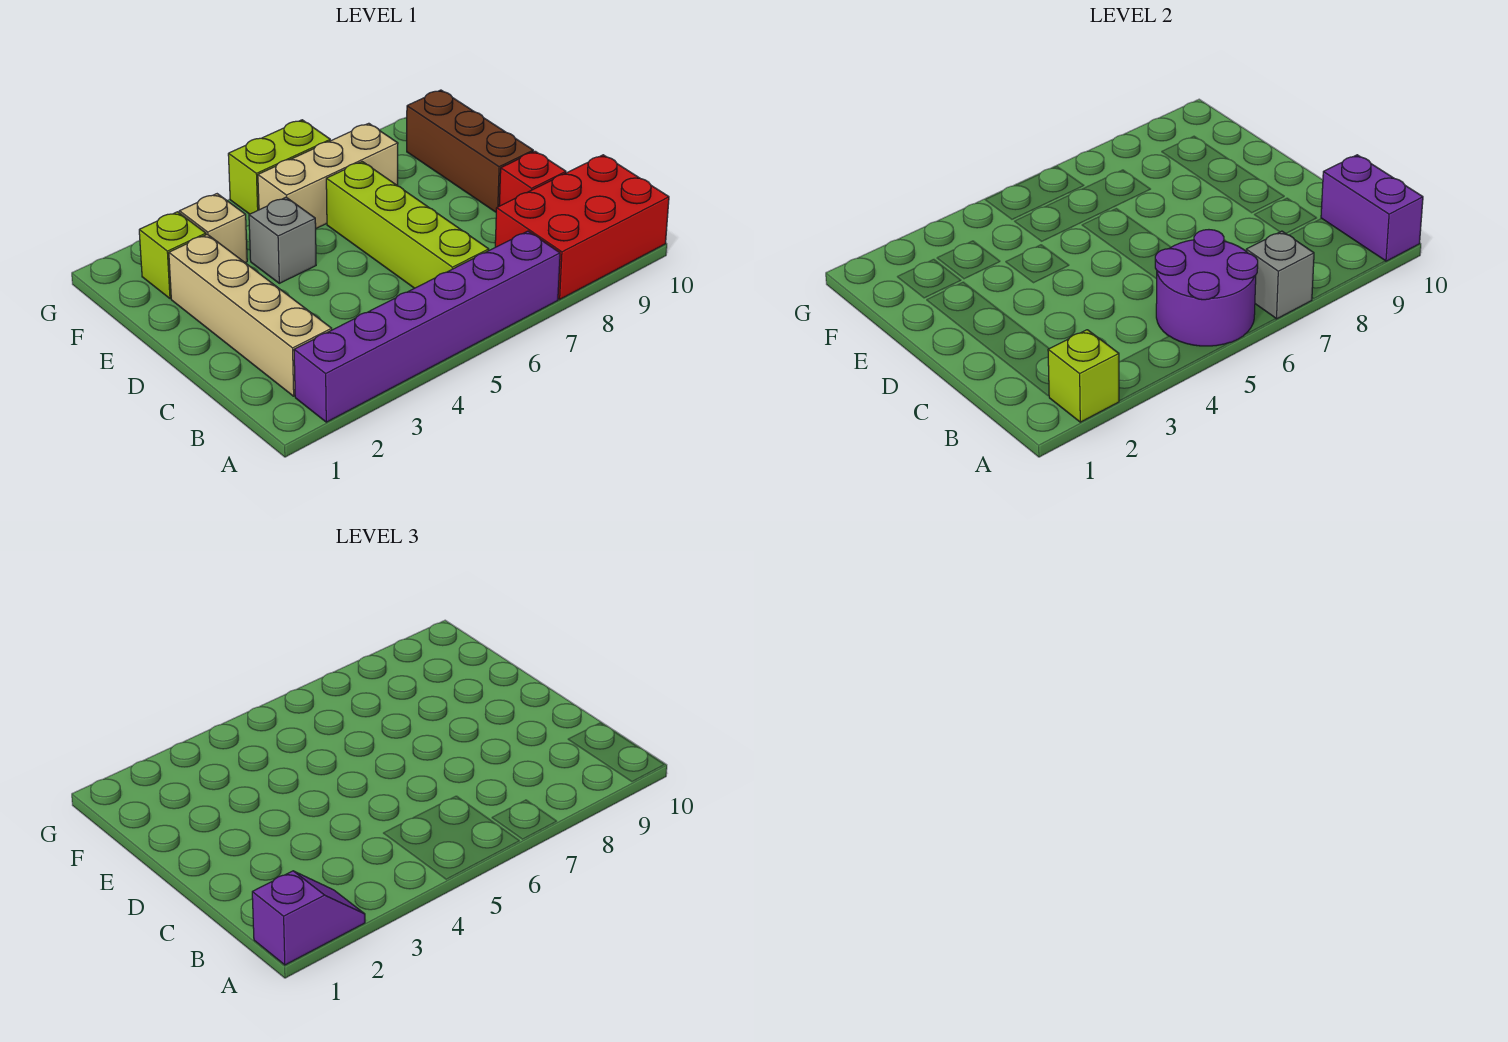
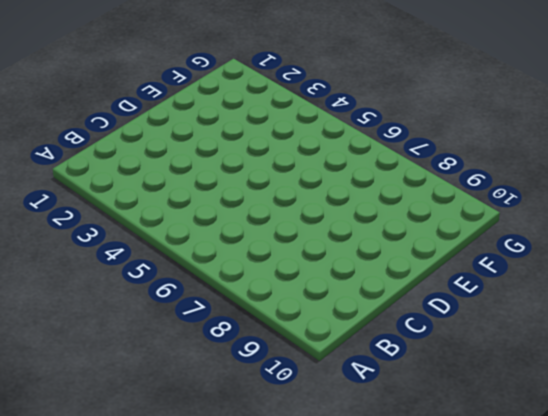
none -> purple 1x6 brick [294,231,560,422]
none -> red 2x3 brick [495,155,669,299]
none -> tan 1x4 brick [169,234,332,396]

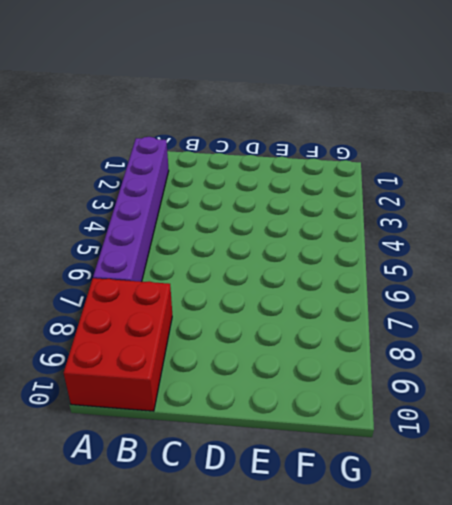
none -> tan 1x4 brick [169,234,332,396]
none -> lime 1x4 brick [326,162,489,288]
none -> red 1x1 brick [499,151,566,206]

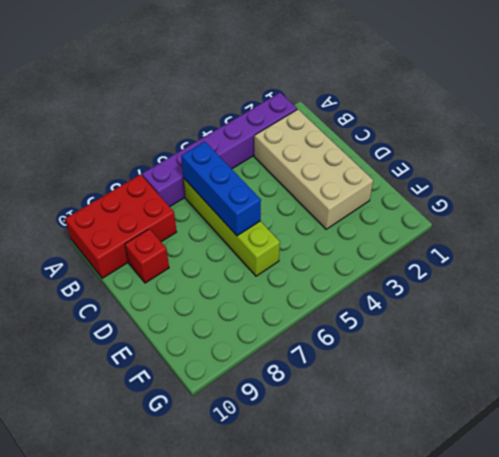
tan 2x4 brick [254,109,373,229] -> tan 1x4 brick [169,234,332,396]
blue 1x3 brick [181,142,261,236] -> purple 2x2 round brick [1155,230,1258,346]
none -> brown 1x3 brick [407,90,533,212]
none -> grey 1x1 brick [249,197,316,283]
none -> lime 1x1 brick [139,212,206,299]

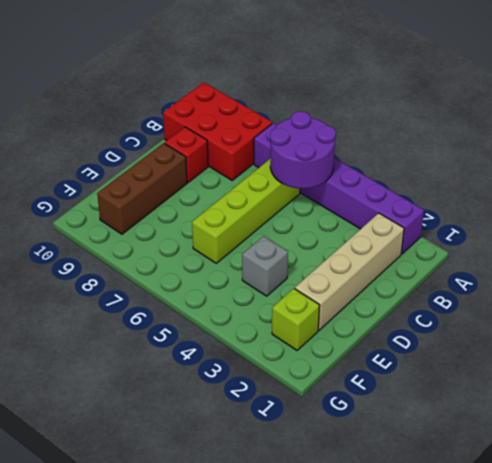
none -> tan 1x1 brick [179,194,247,263]
none -> tan 1x3 brick [258,123,398,228]
none -> lime 1x2 brick [228,120,330,214]

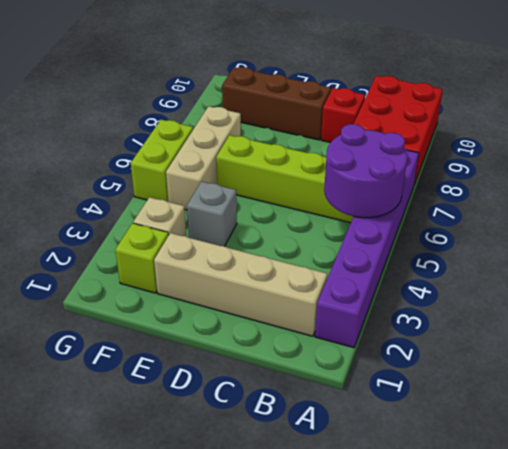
none -> lime 1x1 brick [1048,330,1119,422]
none -> grey 1x1 brick [1246,231,1314,319]
none -> purple 1x2 brick [1321,155,1423,261]

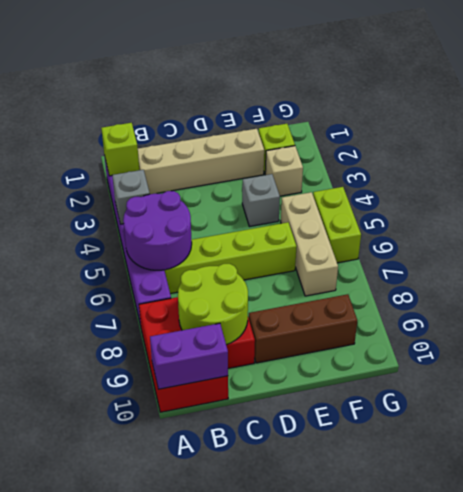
grey 1x1 brick [112,170,150,224] -> grey 1x1 brick moved to [1246,231,1314,319]
lime 2x2 round brick [178,264,248,345] -> none
none -> purple 1x2 slope [252,871,365,965]

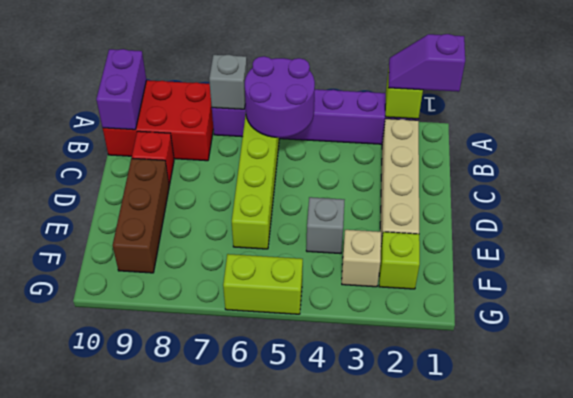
none -> tan 1x3 brick [258,123,398,228]

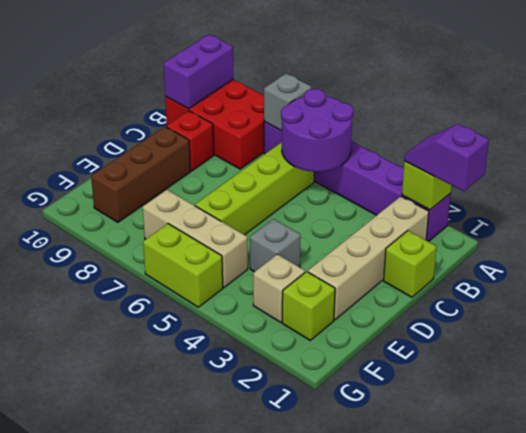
lime 1x1 brick [384,231,437,297] -> none

